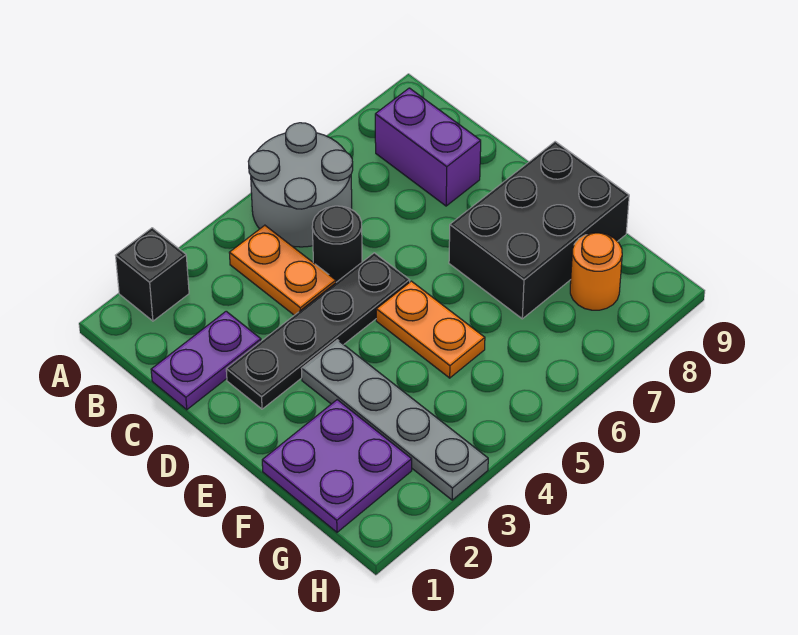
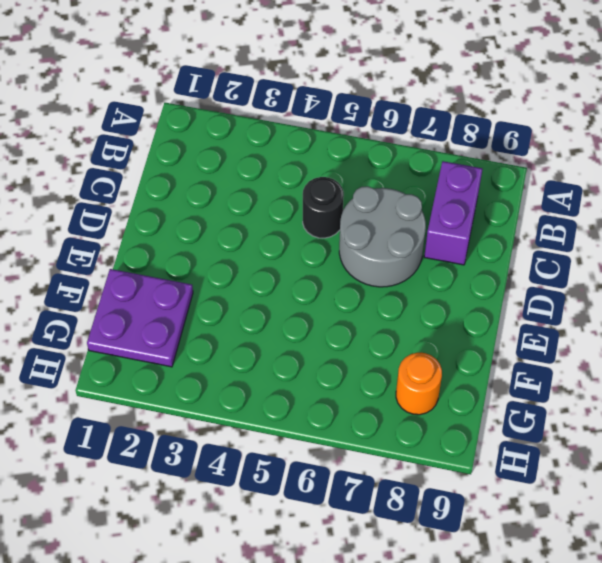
grey 2x2 round brick [339,186,426,287] -> grey 2x2 round brick moved to [248,123,353,247]
none -> black 1x1 brick [115,228,189,321]
none -> orange 1x2 plate [229,225,336,315]
none -> purple 1x2 plate [151,311,261,410]

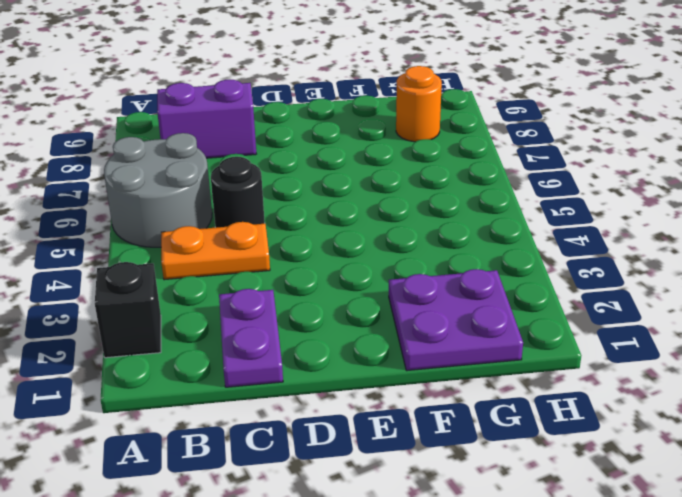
none -> black 1x4 plate [226,253,410,409]
none -> grey 1x4 plate [302,340,488,500]
none -> orange 1x2 plate [376,281,485,378]

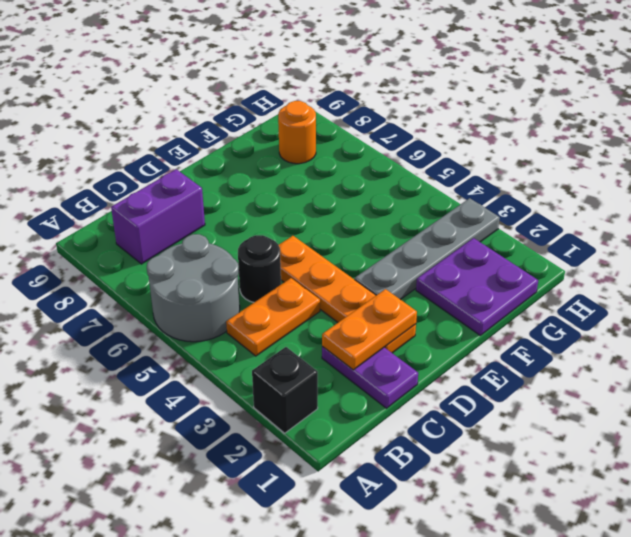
orange 1x2 plate [322,289,417,370] -> orange 1x2 plate moved to [376,281,485,378]
orange 1x4 plate [279,236,416,353] -> black 1x4 plate [226,253,410,409]
none -> black 2x3 brick [449,142,629,319]

